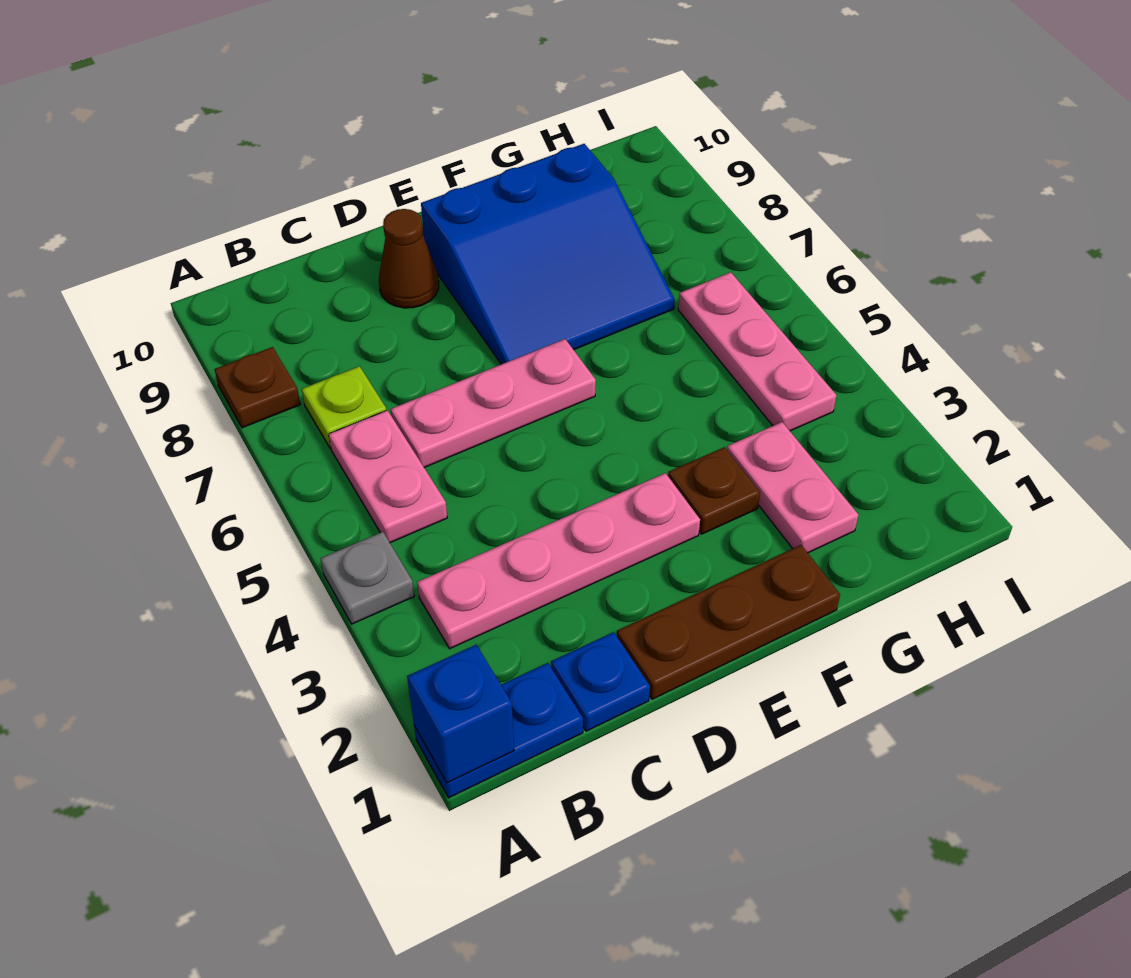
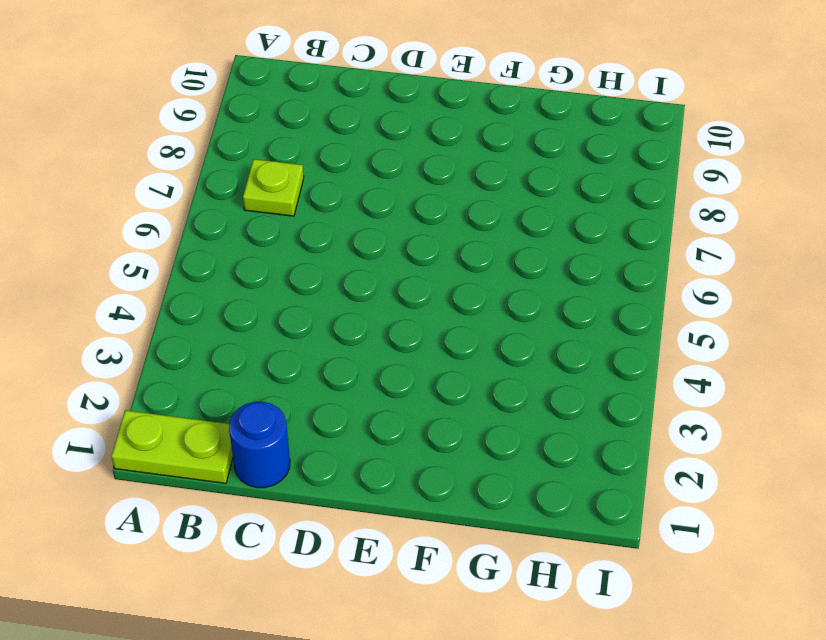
lime 1x2 plate [111,410,233,483] -> blue 1x2 plate [414,663,583,798]
blue 1x1 round brick [229,402,290,488] -> blue 1x1 plate [551,632,650,731]
none -> grey 1x1 plate [320,532,414,624]
none -> brown 1x1 plate [214,347,300,428]
none -> pink 1x4 plate [417,473,700,649]

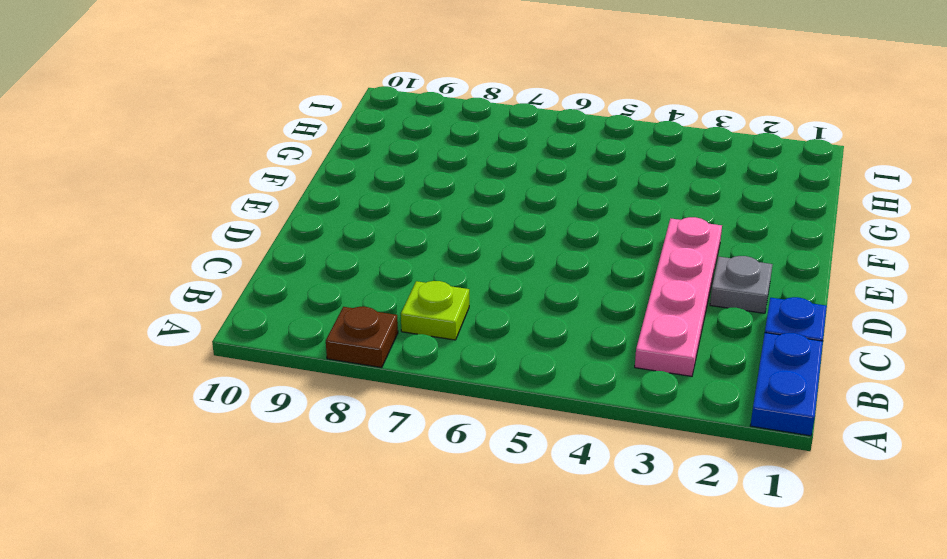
grey 1x1 plate [710,256,773,313] -> grey 1x1 plate moved to [320,532,414,624]
none -> pink 1x2 plate [329,410,447,543]
none -> pink 1x3 plate [391,339,596,467]
none -> brown 1x3 plate [617,545,840,699]

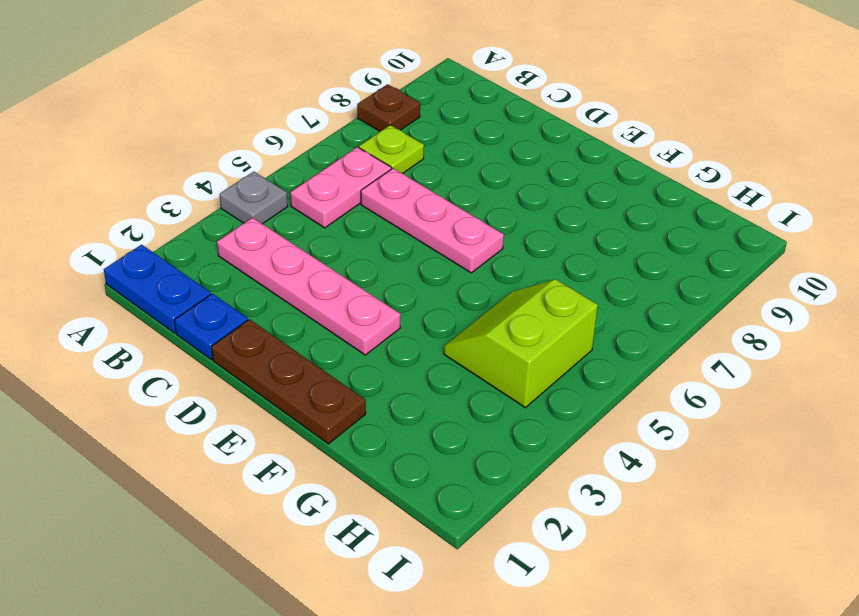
lime 2x2 slope [444,279,598,408] -> pink 1x3 plate [678,272,837,431]
none -> brown 1x1 cone [379,209,439,308]
none -> blue 3x3 slope [421,144,675,364]
none -> brown 1x1 plate [668,447,760,534]

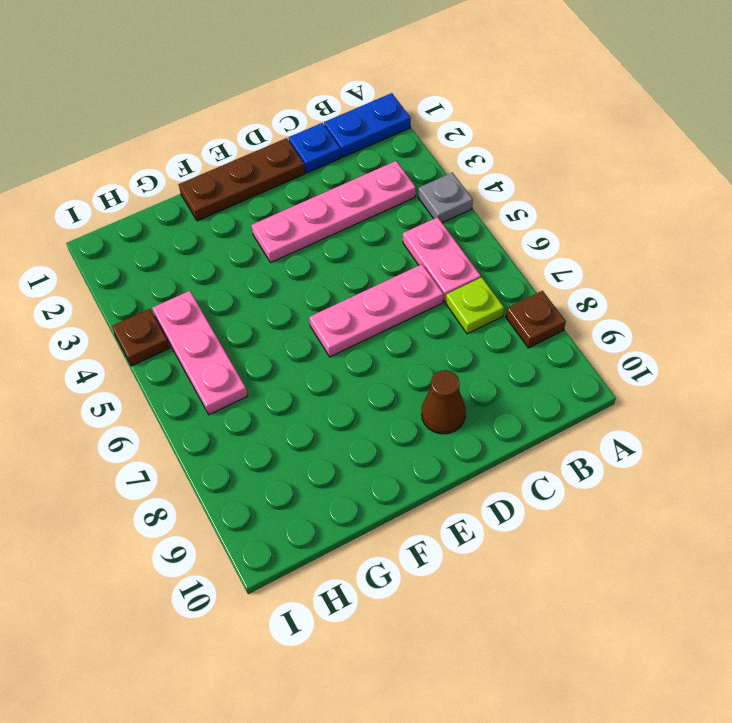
brown 1x1 plate [112,309,170,366] -> brown 1x1 plate moved to [668,447,760,534]
none -> blue 3x3 slope [421,144,675,364]
none -> pink 1x2 plate [727,422,858,553]
none -> blue 1x1 brick [407,645,514,783]

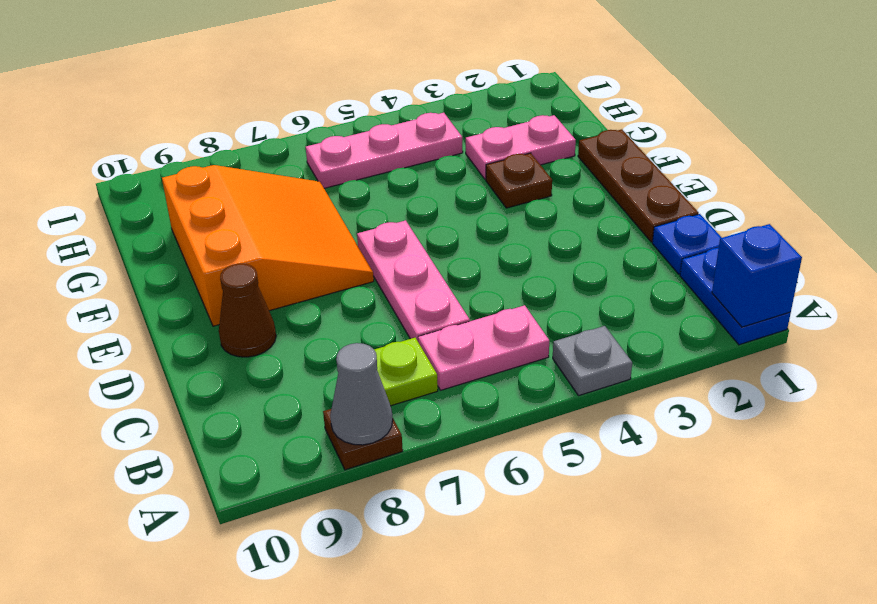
grey 1x1 cone [330,343,393,445] -> none
orange 3x3 slope [162,165,374,326] -> blue 3x3 slope [421,144,675,364]
none -> pink 1x4 plate [417,473,700,649]

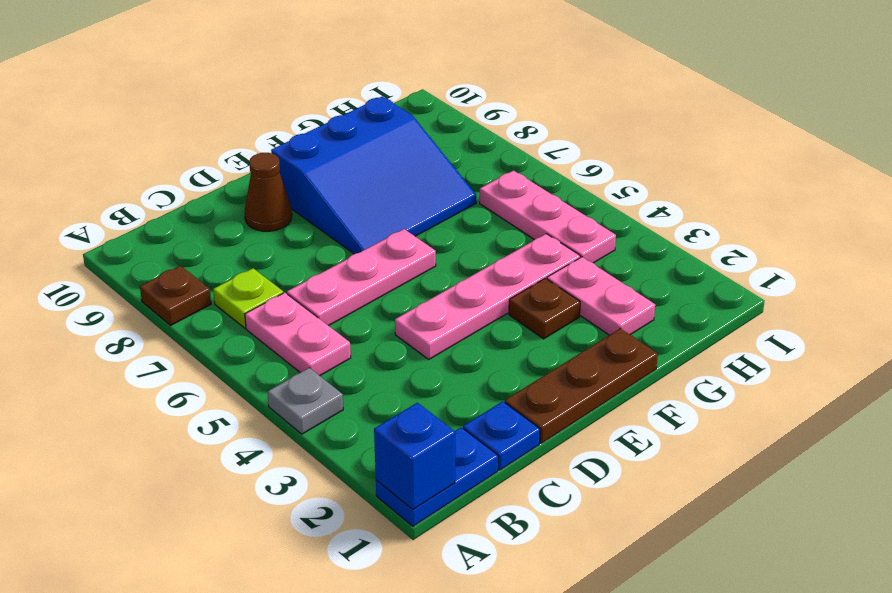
pink 1x4 plate [395,234,580,359] -> pink 1x4 plate moved to [417,473,700,649]

